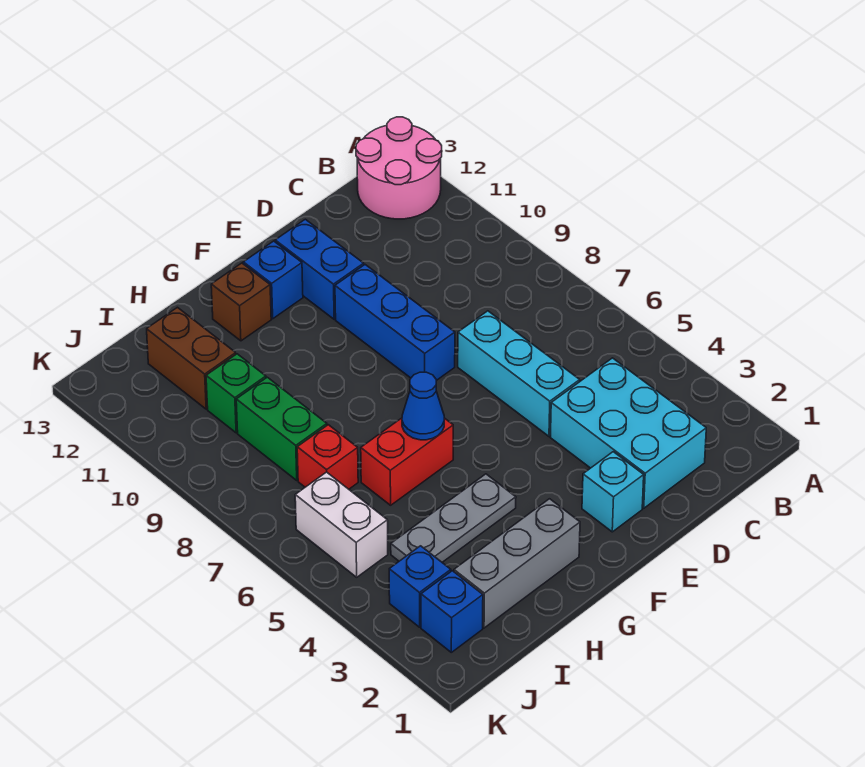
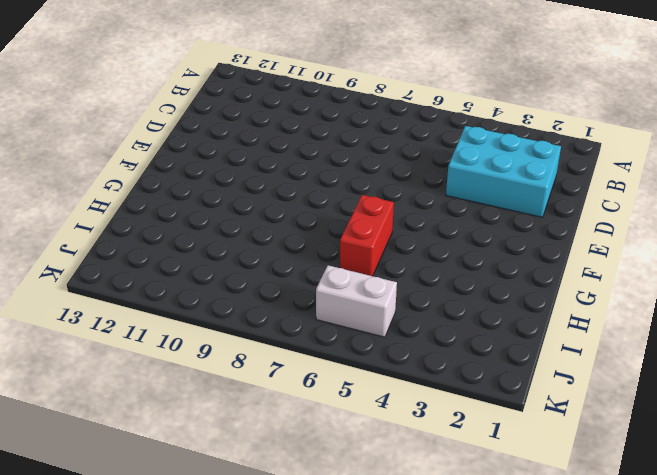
none -> pink 2x2 round brick [356,117,442,219]
none -> cyan 1x3 brick [458,311,580,436]
none -> cyan 1x1 brick [582,452,644,532]

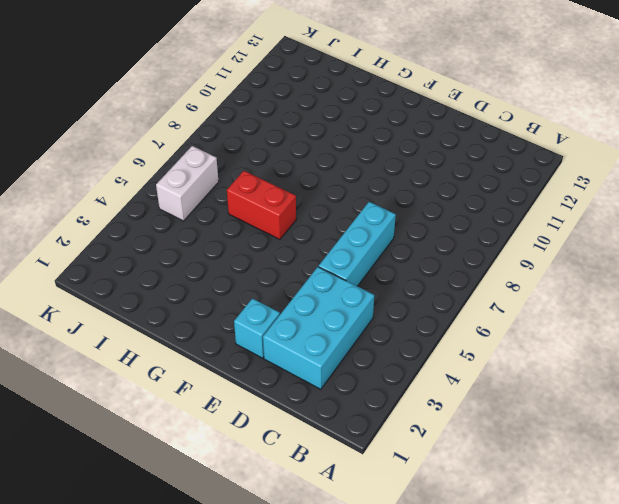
none -> pink 2x2 round brick [356,117,442,219]
none -> blue 1x3 brick [335,265,455,381]
none -> blue 1x2 brick [275,219,364,319]

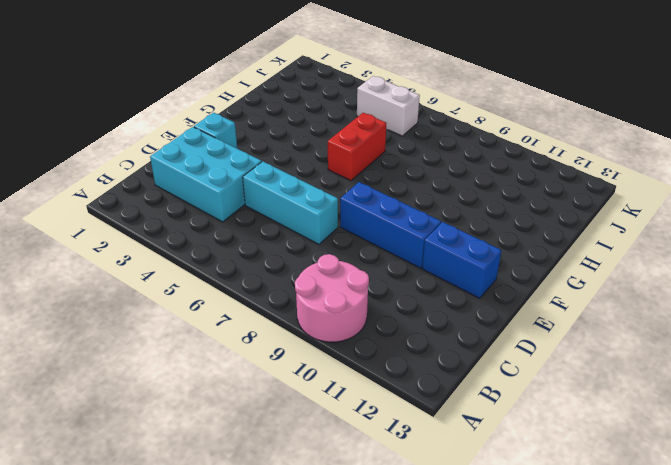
pink 2x2 round brick [295,254,369,342] -> pink 2x2 round brick moved to [356,117,442,219]
none -> blue 1x1 brick [243,241,303,319]
none -> grey 1x3 brick [454,499,580,628]
none -> grey 1x3 plate [391,474,516,562]

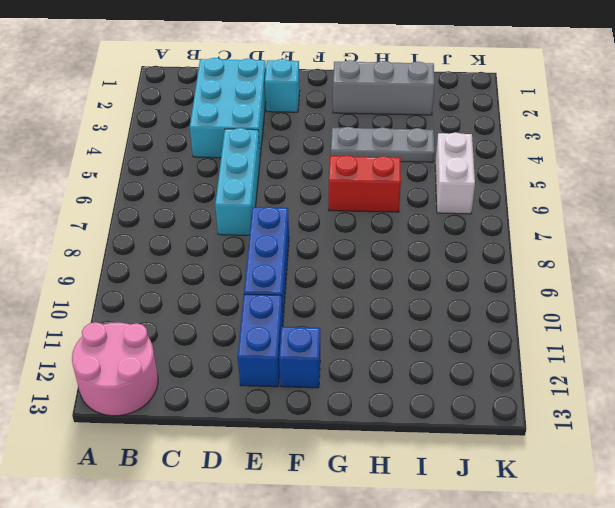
none -> brown 1x1 brick [211,263,271,341]
none -> red 1x1 brick [297,425,358,489]
none -> green 1x2 brick [236,377,327,480]

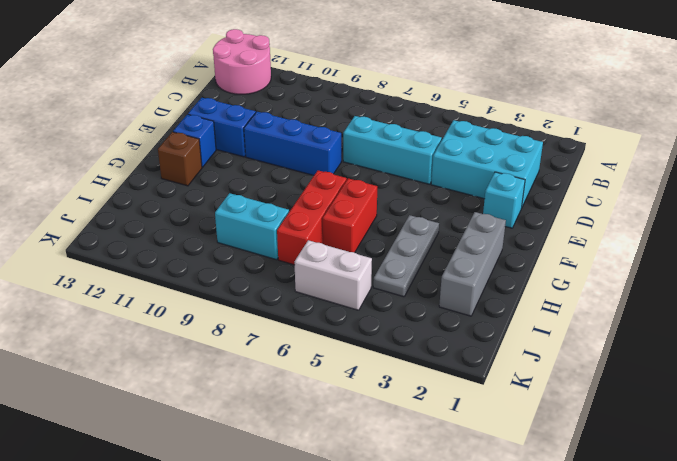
red 1x3 brick [277,171,347,265] -> red 1x1 brick [297,425,358,489]
cyan 1x2 brick [215,193,289,260] -> green 1x2 brick [236,377,327,480]
none -> green 1x1 brick [206,354,266,433]
none -> brown 1x2 brick [147,307,236,409]
none -> blue 1x1 brick [421,571,483,652]

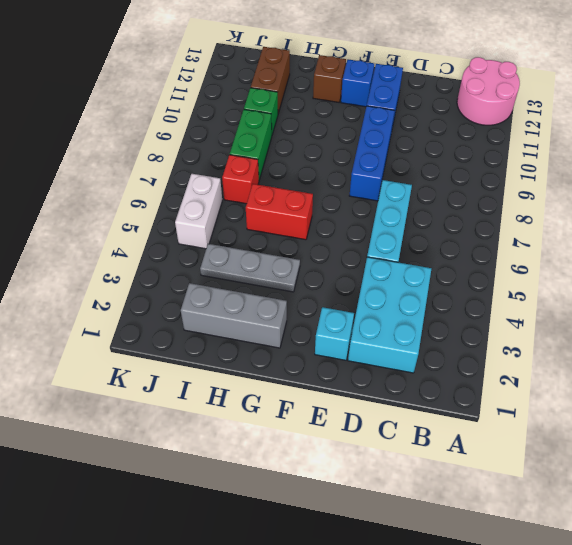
none -> blue 1x1 brick [421,571,483,652]
none -> blue 1x1 brick [389,546,451,627]
none -> blue 1x1 cone [402,372,444,440]

